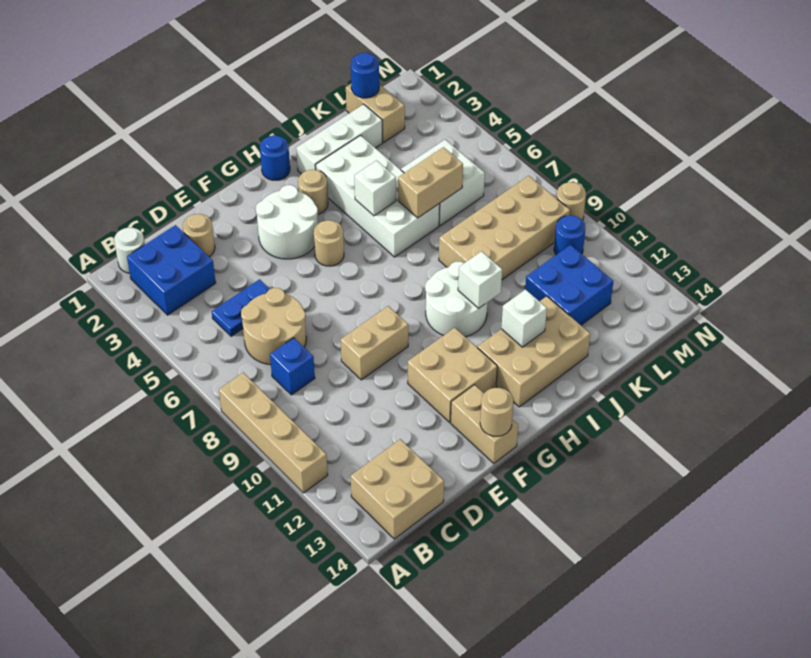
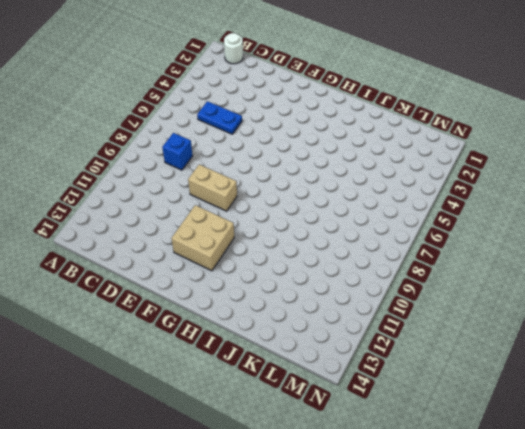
none -> tan 1x4 brick [219,373,328,493]
none -> blue 2x2 brick [127,225,216,315]
none -> tan 2x2 brick [351,439,444,539]
none -> tan 2x2 round brick [241,288,306,365]

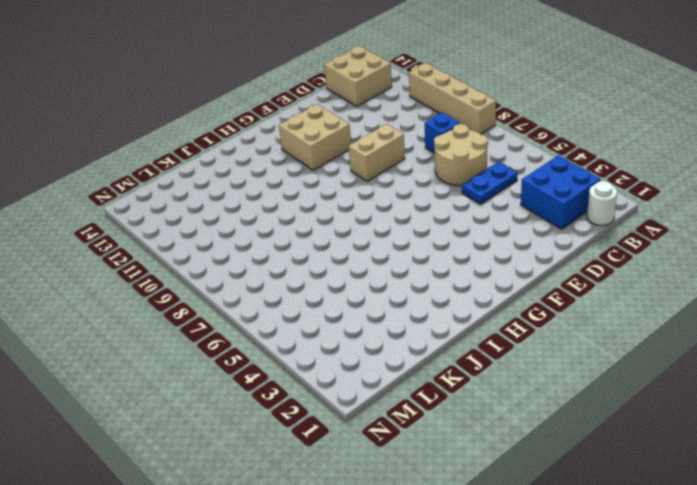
none -> tan 1x1 round brick [183,214,215,257]
none -> white 2x2 round brick [256,185,318,259]
none -> tan 1x2 brick [451,385,518,463]
none -> tan 1x1 round brick [314,220,344,266]

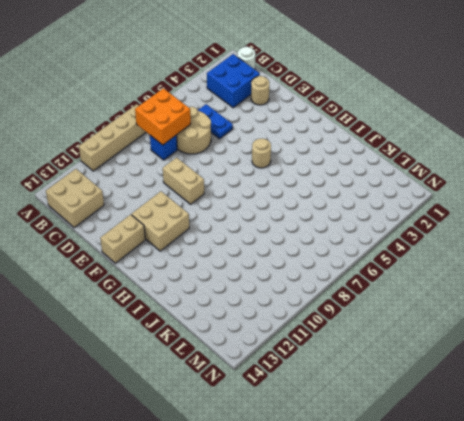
orange 2x2 brick [135,88,191,145] -> none
none -> white 2x2 round brick [256,185,318,259]
none -> blue 1x1 round brick [260,135,290,180]
none -> tan 1x1 round brick [298,170,328,214]
none -> white 2x2 round brick [425,262,487,337]

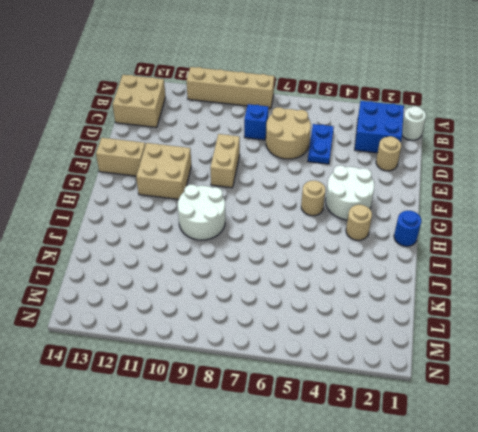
none -> tan 2x3 brick [478,296,590,407]
none -> white 1x3 brick [296,104,382,174]
none -> white 2x4 brick [316,135,440,257]
none -> tan 2x4 brick [439,176,570,280]

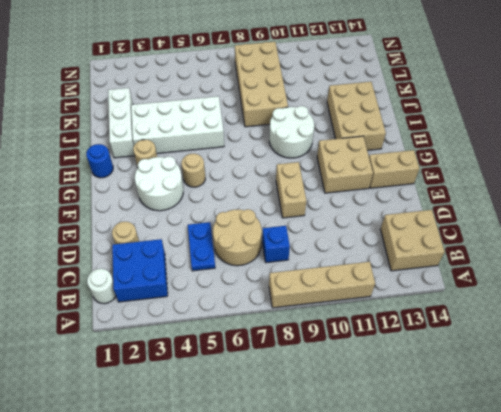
none -> white 2x2 brick [401,140,485,226]
none -> blue 2x2 brick [525,245,613,325]
none -> tan 1x2 brick [346,84,405,142]
none -> blue 1x1 round brick [554,215,585,255]

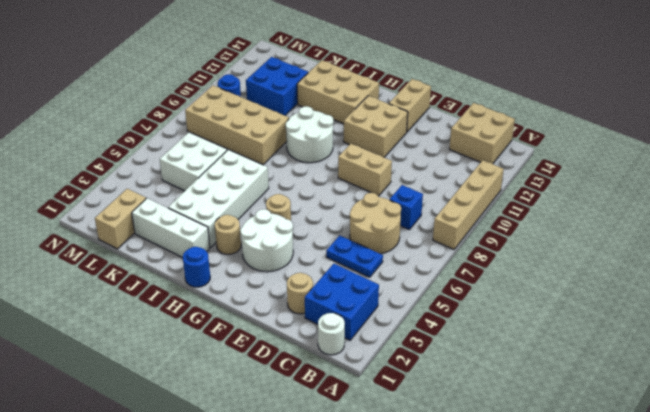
none -> tan 1x1 round brick [557,182,586,220]
none -> tan 1x1 round brick [480,388,513,436]
none -> white 1x1 brick [354,161,396,216]
none -> white 1x1 brick [458,251,502,309]

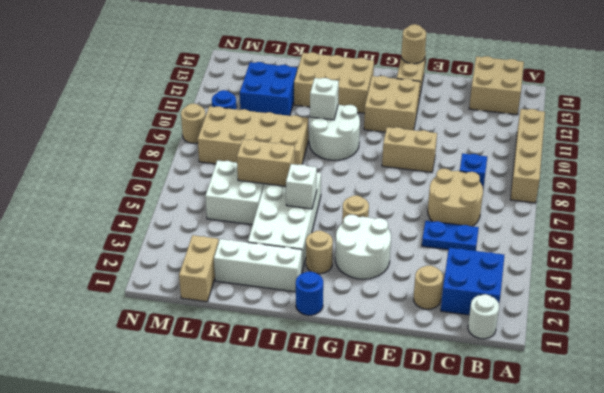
none -> white 1x1 brick [501,290,547,347]
none -> blue 1x1 round brick [351,53,379,98]

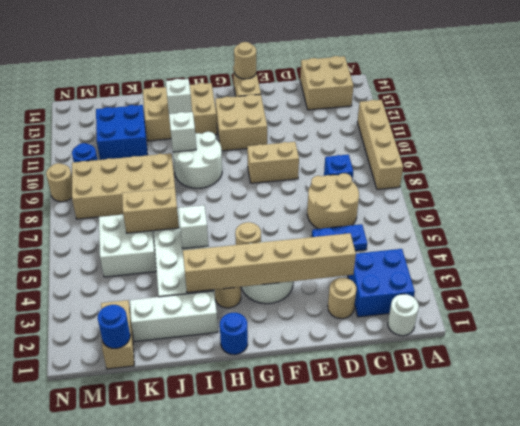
tan 1x6 brick [183,233,356,293] -> none

